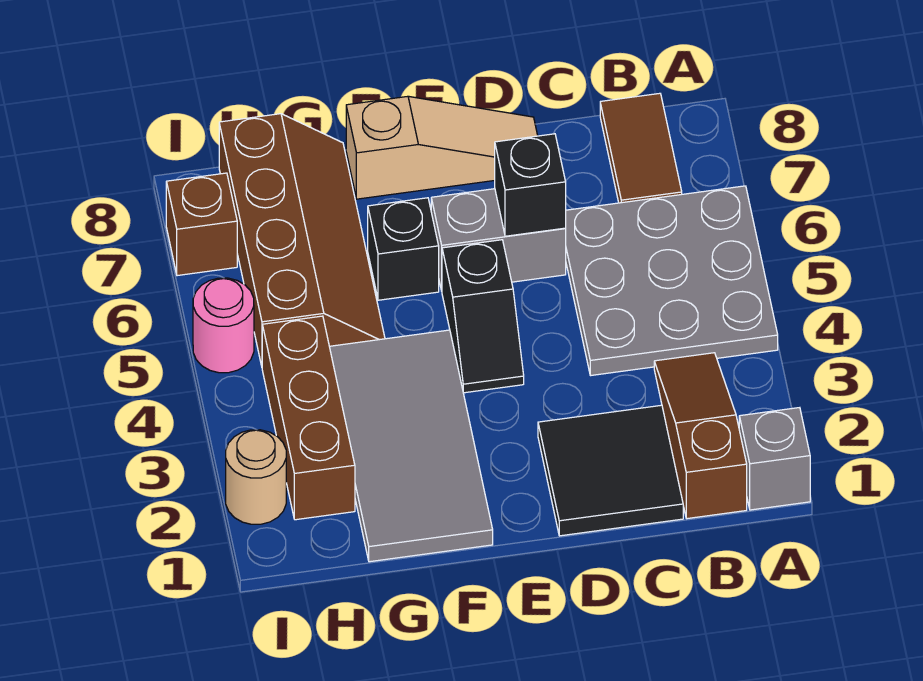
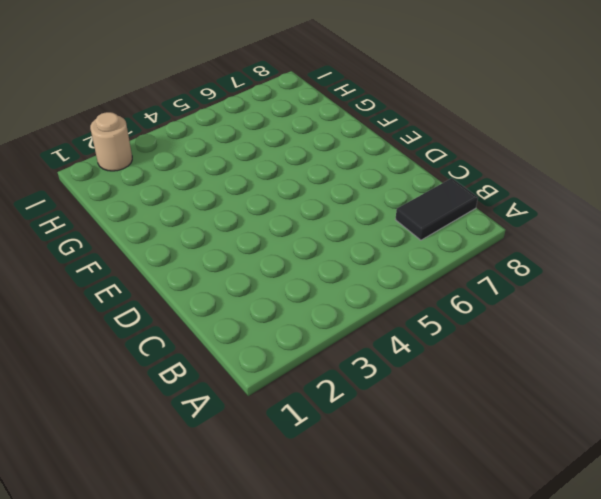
black 1x2 tile [395,178,478,240] -> brown 1x2 tile [600,93,682,203]
none -> grey 1x1 brick [739,408,810,510]
none -> grey 3x3 plate [565,186,778,376]
none -> brown 1x3 slope [654,353,747,519]

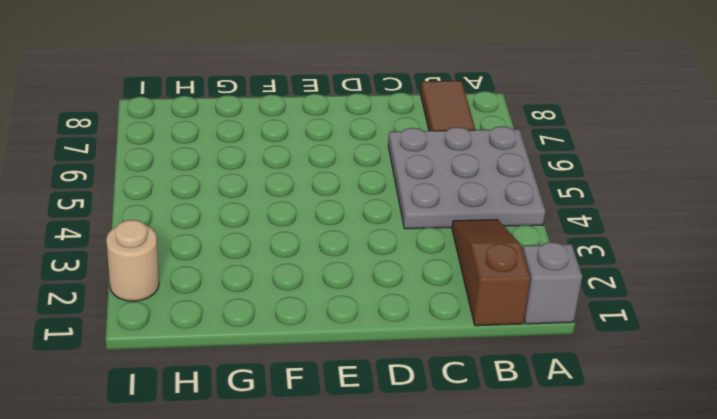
none -> black 2x2 tile [538,405,683,536]
none -> grey 1x2 brick [431,189,566,291]
none -> tan 1x3 slope [346,96,538,199]

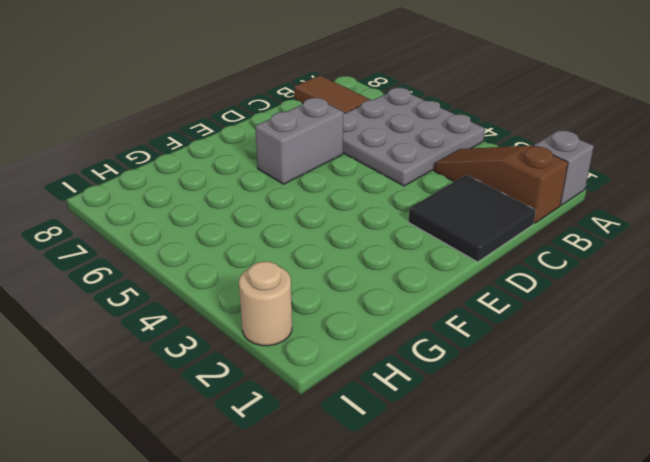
none -> tan 1x3 slope [346,96,538,199]
none -> black 1x2 slope [442,240,524,393]
none -> grey 2x4 tile [329,330,493,562]

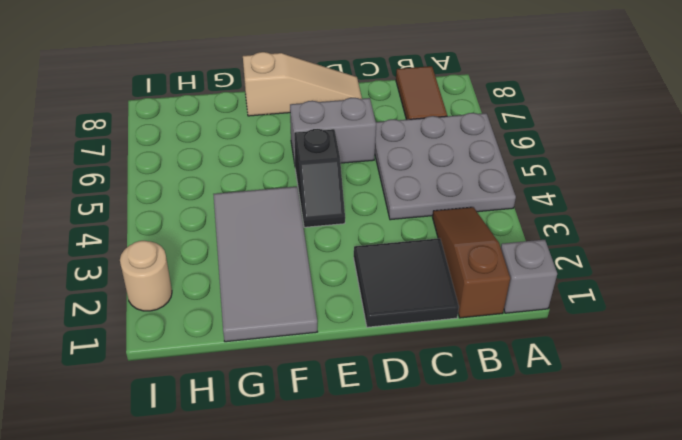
none -> black 1x1 brick [368,198,439,300]
none -> brown 2x4 slope [219,114,385,366]
none -> brown 1x3 brick [262,316,355,520]

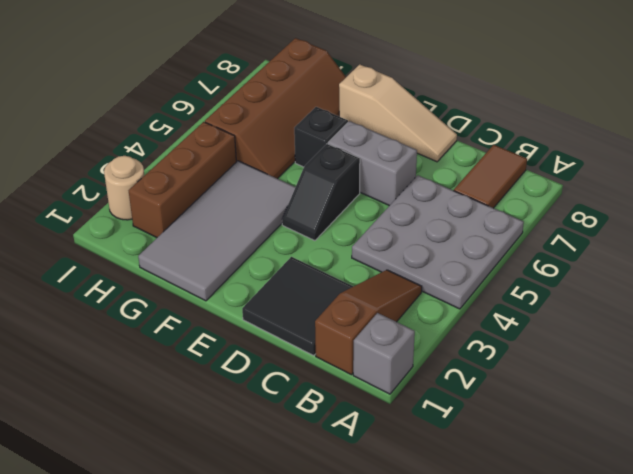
none -> pink 1x1 round brick [193,278,254,373]
none -> brown 1x1 brick [166,173,237,276]
none -> black 1x1 brick [495,134,566,236]

